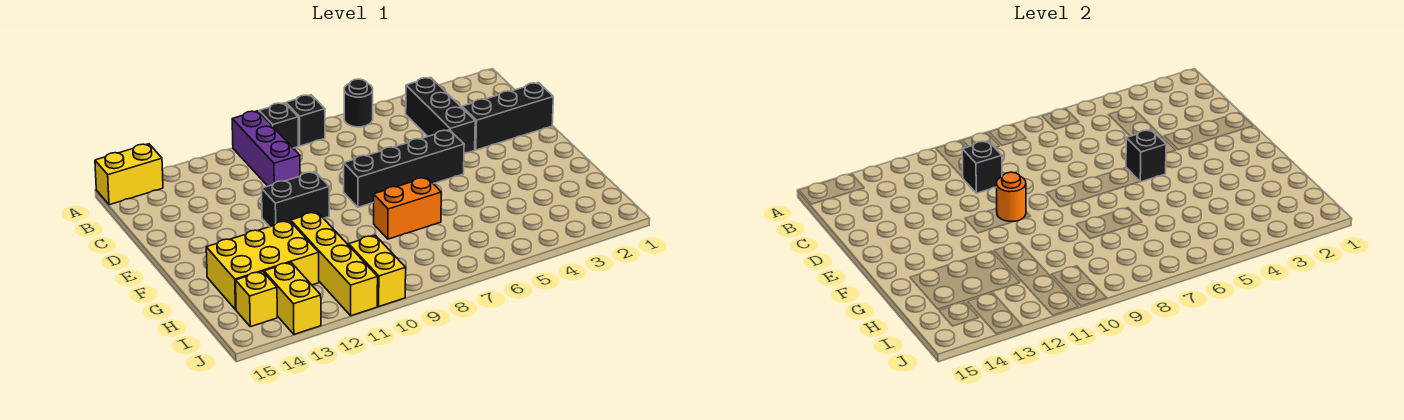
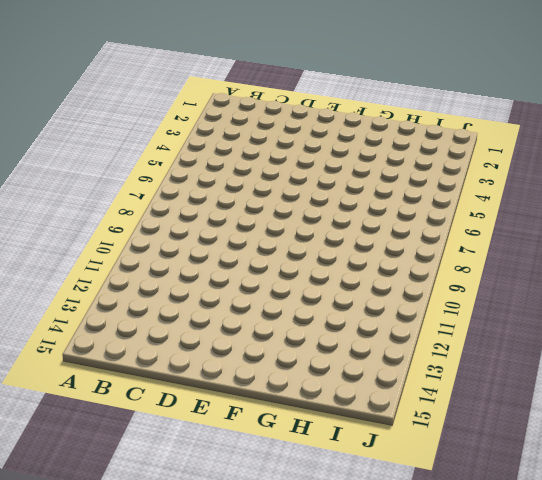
none -> black 1x1 round brick [344,79,373,127]
none -> black 1x1 brick [286,95,325,146]
none -> black 1x1 brick [259,103,298,148]

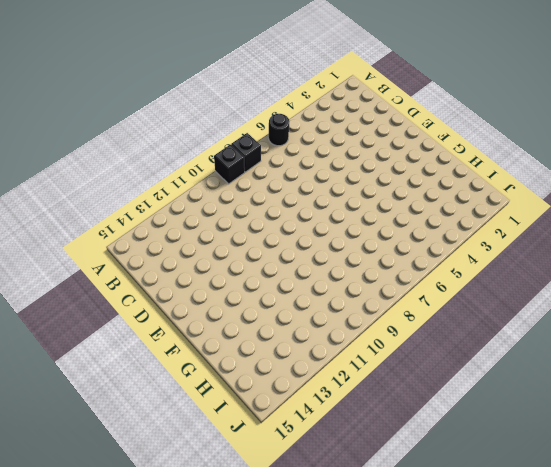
none -> purple 1x3 brick [232,111,300,186]
none -> yellow 1x2 brick [95,144,163,205]
none -> black 1x3 brick [406,78,475,154]

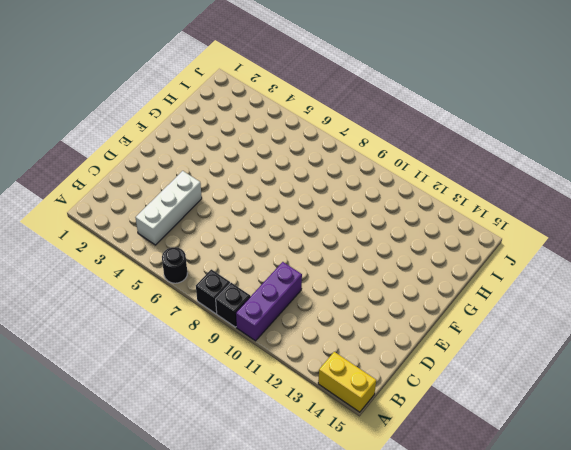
white 1x3 brick [135,171,202,245] -> black 1x3 brick [406,78,475,154]
none -> black 1x3 brick [462,83,553,150]
none -> black 1x4 brick [344,130,464,207]
none -> black 1x2 brick [262,172,329,227]

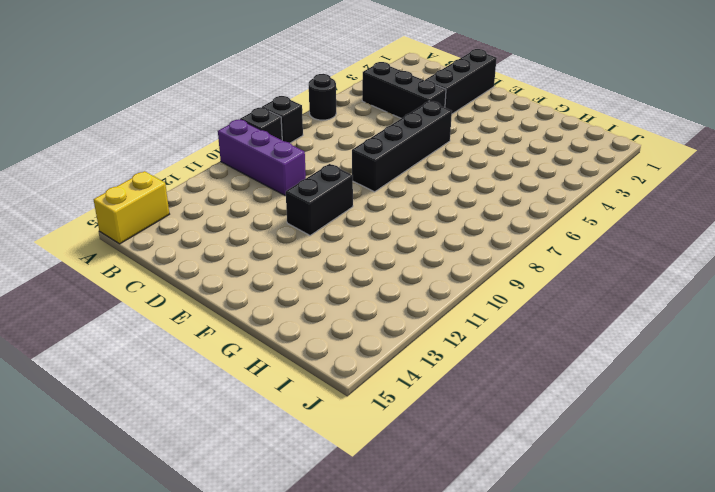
none -> orange 1x2 brick [374,177,441,239]
none -> yellow 1x4 brick [291,212,378,316]
none -> yellow 2x3 brick [206,221,319,310]

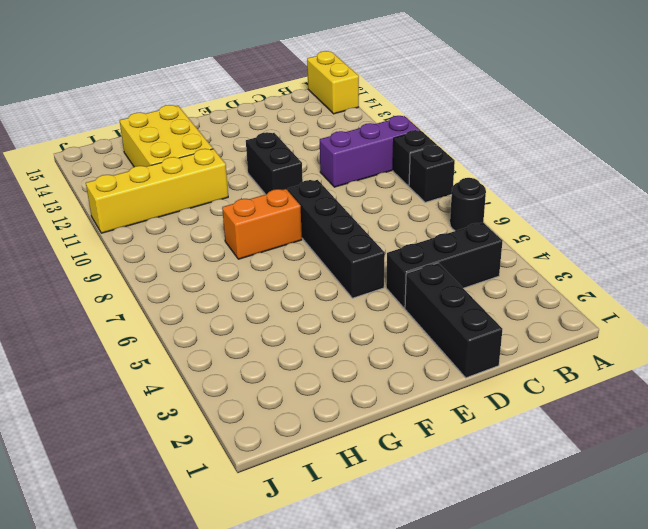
orange 1x2 brick [222,189,302,259] -> orange 1x2 brick turned to [374,177,441,239]
none -> yellow 1x2 brick [349,235,406,306]
none -> yellow 1x2 brick [264,262,321,334]
none -> yellow 1x1 brick [236,271,277,327]

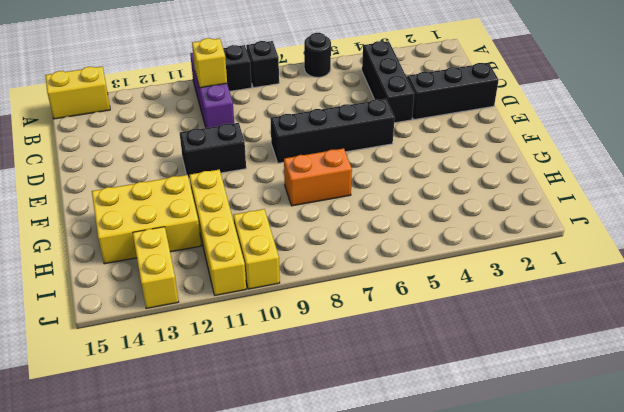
yellow 1x1 brick [192,38,227,88] -> yellow 1x1 brick moved to [236,271,277,327]
none -> black 1x1 brick [962,141,1002,193]
none -> black 1x1 brick [1126,130,1166,182]
none -> orange 1x1 round brick [997,172,1026,221]

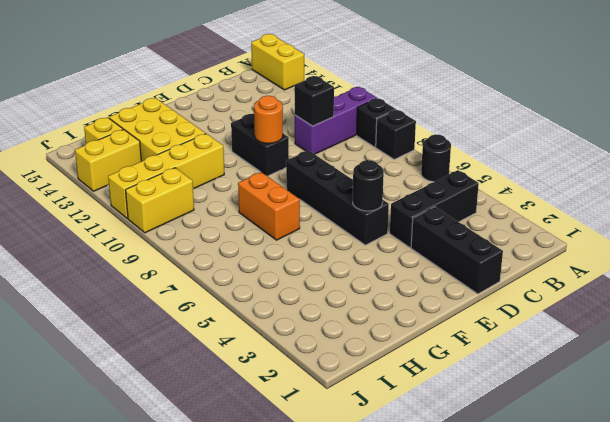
black 1x1 round brick [353,160,384,211] -> black 1x1 brick [1126,130,1166,182]

